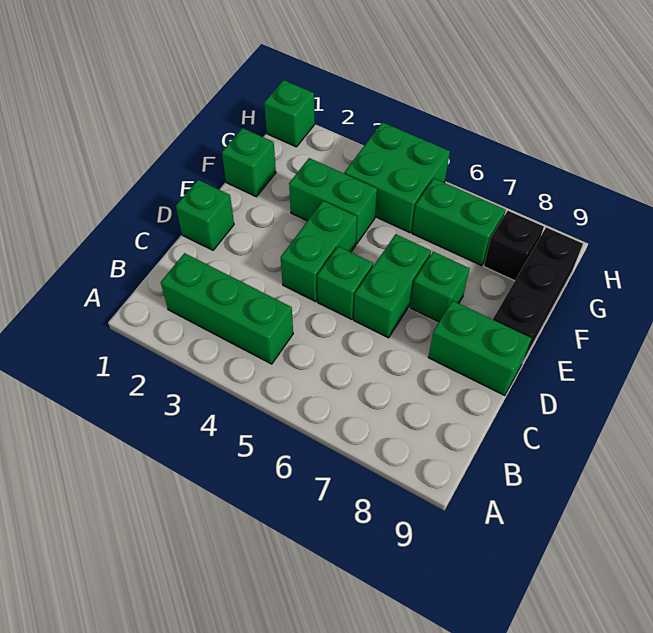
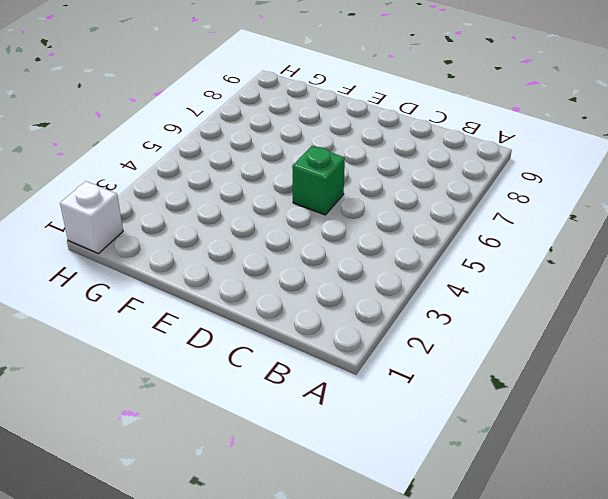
white 1x1 brick [60,181,123,254] -> green 1x1 brick [264,80,315,147]
none -> green 1x3 brick [161,253,293,364]
none -> green 1x1 brick [176,180,234,250]
none -> green 1x2 brick [281,201,357,302]

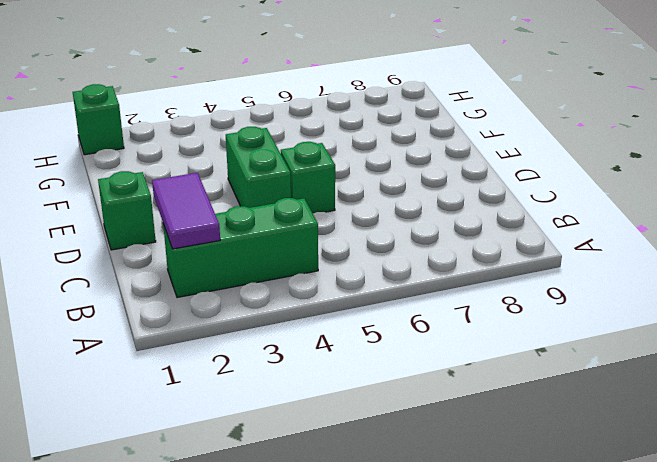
purple 1x2 tile [152,173,220,249] -> none
none -> green 1x2 brick [354,234,431,338]
none -> green 1x2 brick [428,301,532,396]
none -> green 1x1 brick [410,252,470,322]

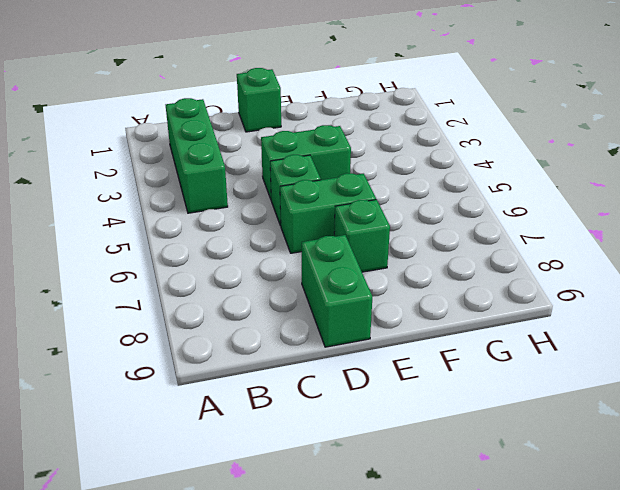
none -> black 1x3 brick [493,227,583,361]
none -> green 1x1 brick [222,128,276,197]
none -> green 1x2 brick [289,158,377,244]

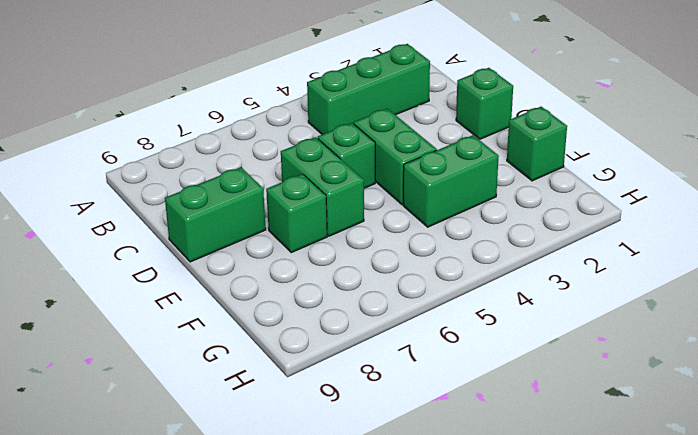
none -> black 1x3 brick [493,227,583,361]
none -> green 2x2 brick [344,122,450,232]
none -> green 1x2 brick [412,178,506,266]

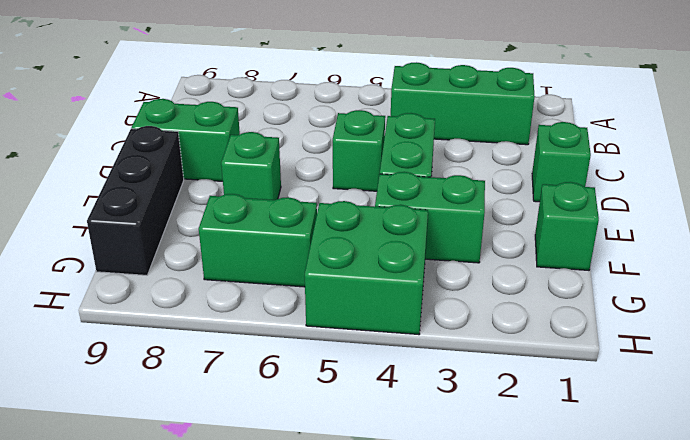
none -> green 1x2 brick [354,234,431,338]
none -> black 1x1 brick [484,211,544,281]
none -> green 1x1 brick [264,80,315,147]

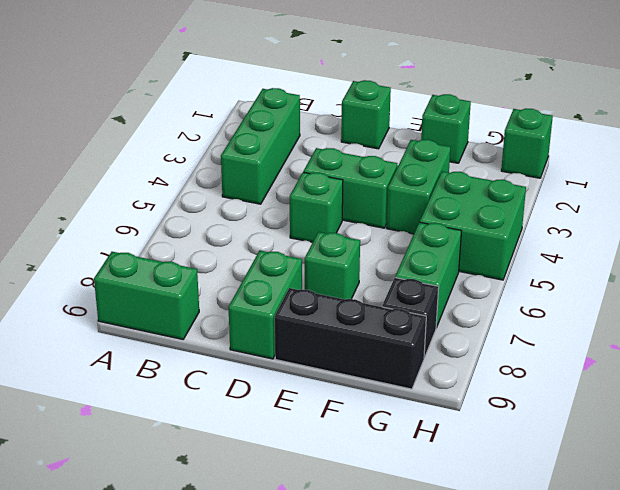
green 1x2 brick [94,252,199,339] -> green 1x2 brick moved to [354,234,431,338]

